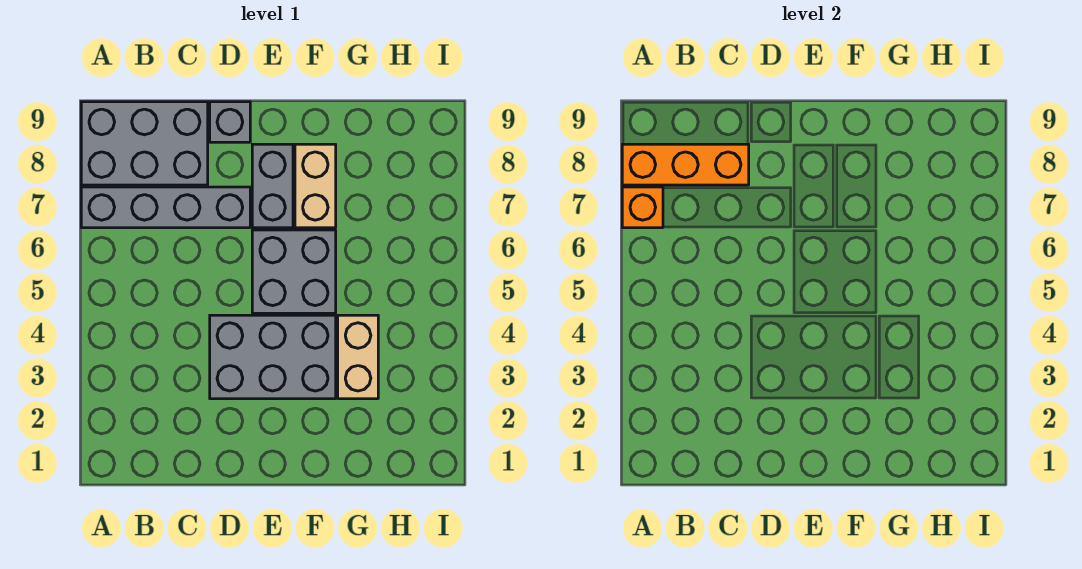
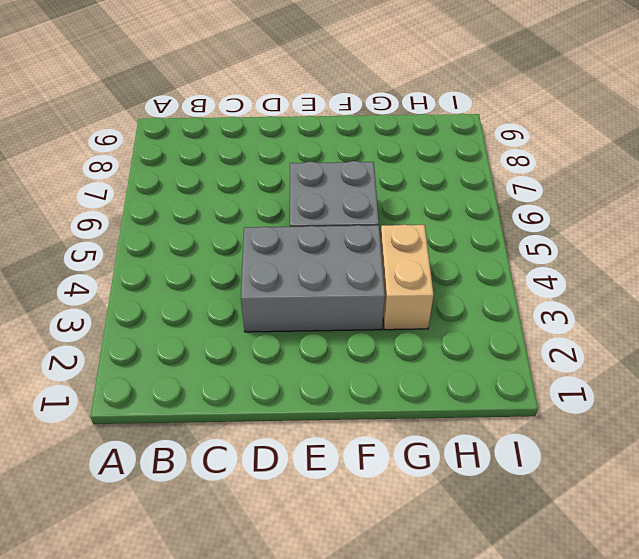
none -> grey 1x4 brick [81,187,250,228]
none -> grey 2x3 brick [81,102,208,185]

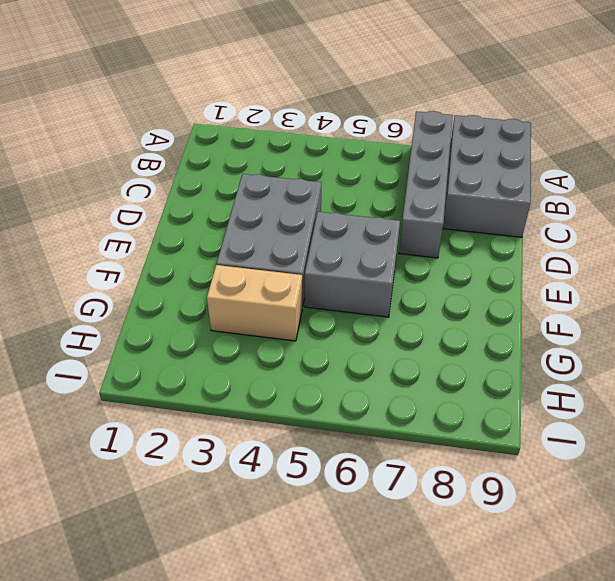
none -> grey 1x1 brick [210,102,250,142]
none -> grey 1x2 brick [252,144,293,228]

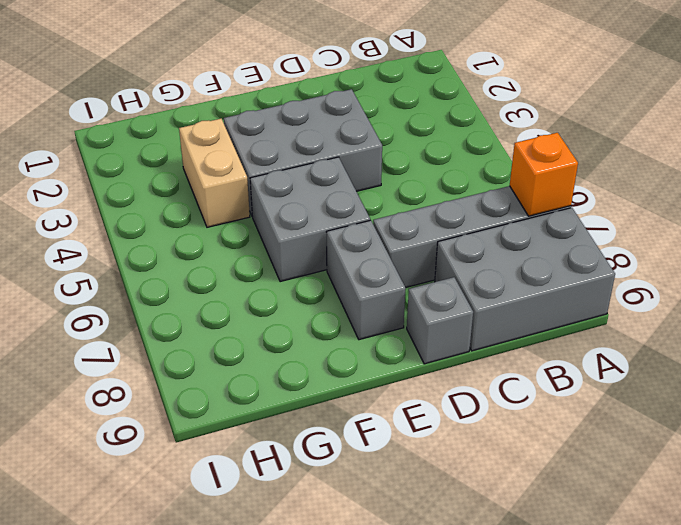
none -> tan 1x2 brick [295,144,336,228]
none -> orange 1x3 brick [622,144,749,185]

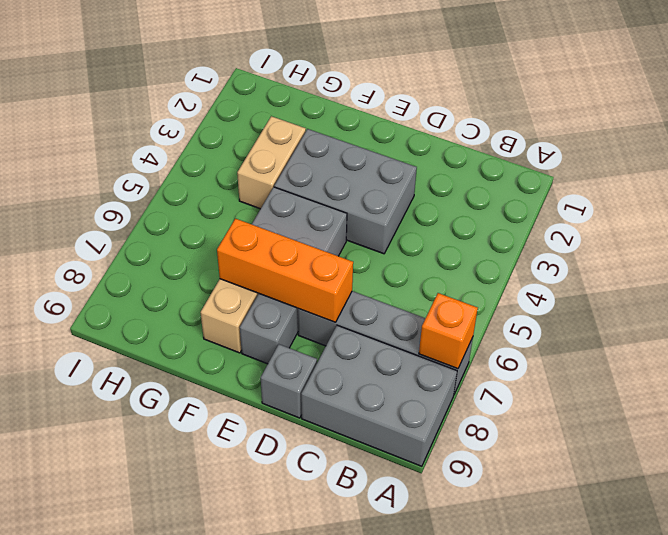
orange 1x3 brick [217,219,353,322] -> orange 1x3 brick moved to [622,144,749,185]

